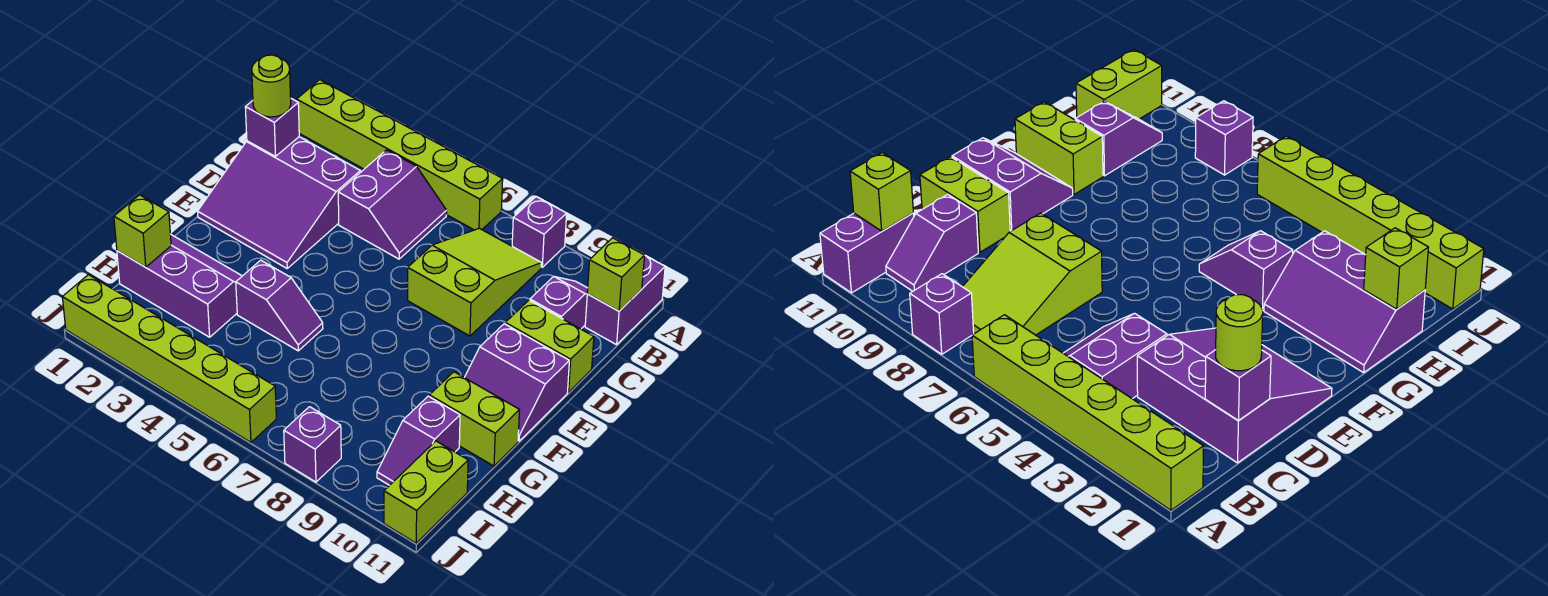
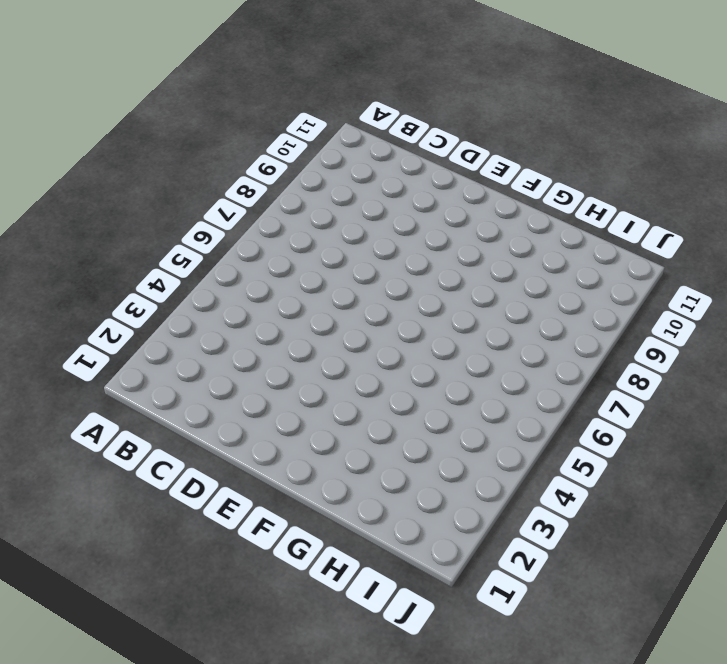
none -> lime 1x6 brick [297,80,503,230]
none -> purple 1x1 brick [512,197,567,267]
none -> purple 1x2 brick [585,256,665,345]

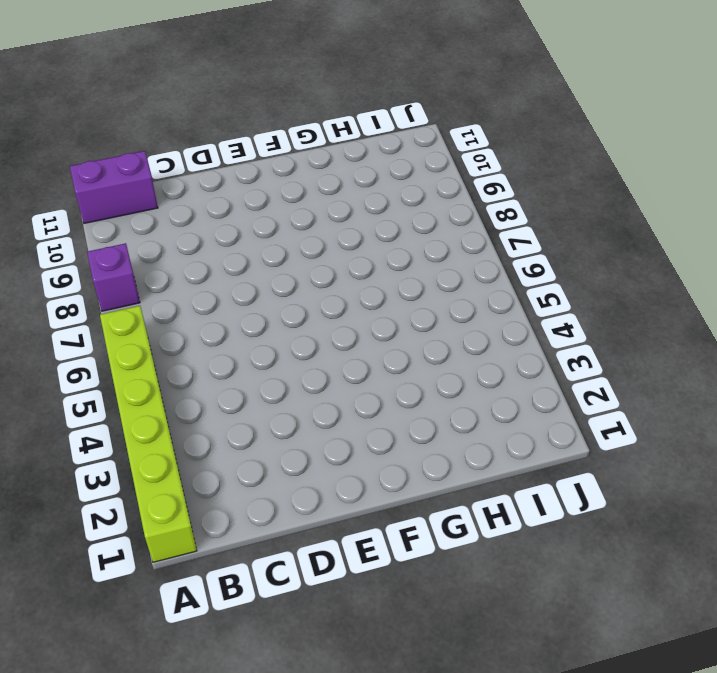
none -> purple 2x2 slope [338,150,447,259]
none -> lime 2x3 slope [408,228,541,336]
none -> purple 1x2 slope [530,277,588,329]

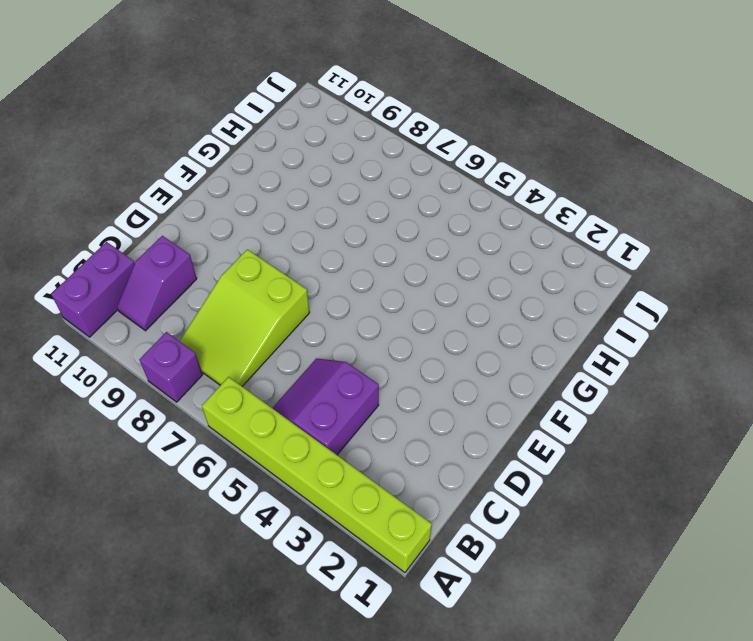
none -> purple 3x3 slope [198,137,360,268]
none -> lime 1x2 brick [505,300,594,392]
none -> purple 2x2 slope [464,324,569,441]

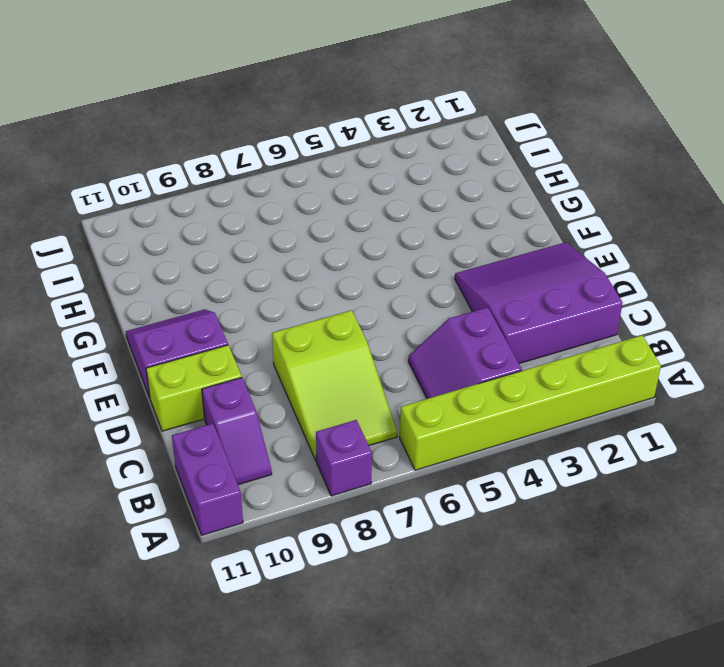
none -> purple 2x3 slope [117,234,242,337]
none -> purple 1x2 slope [236,260,323,351]
none -> lime 1x2 brick [429,372,519,466]

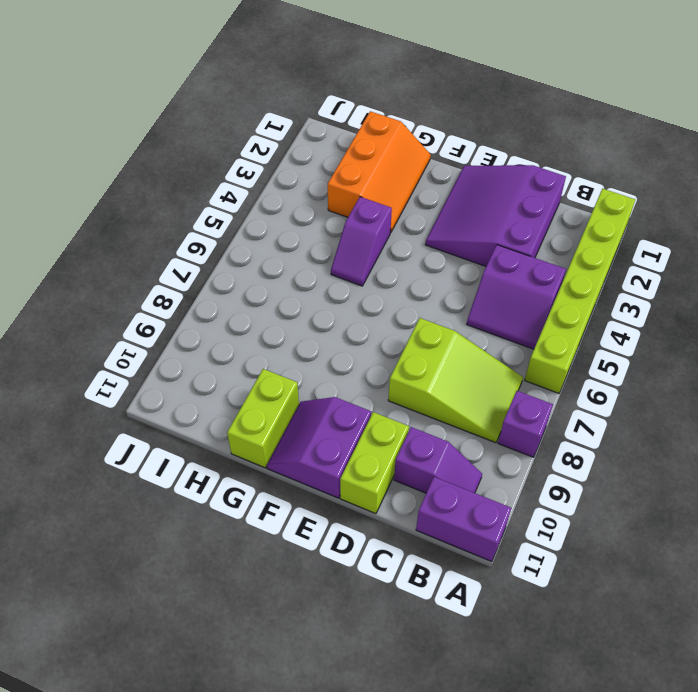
orange 2x3 slope [328,111,431,233] -> purple 2x3 slope [117,234,242,337]
none -> purple 1x2 slope [377,396,460,485]
none -> lime 1x2 brick [384,441,468,543]
none -> lime 1x6 brick [62,275,276,442]

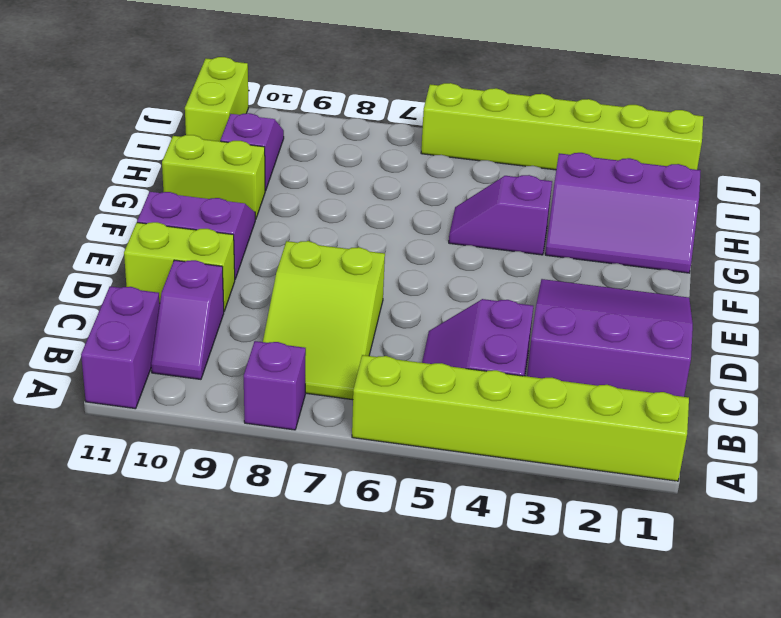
none -> purple 1x1 brick [284,407,341,482]
none -> lime 1x1 brick [587,238,645,311]
none -> purple 1x1 brick [245,99,299,156]

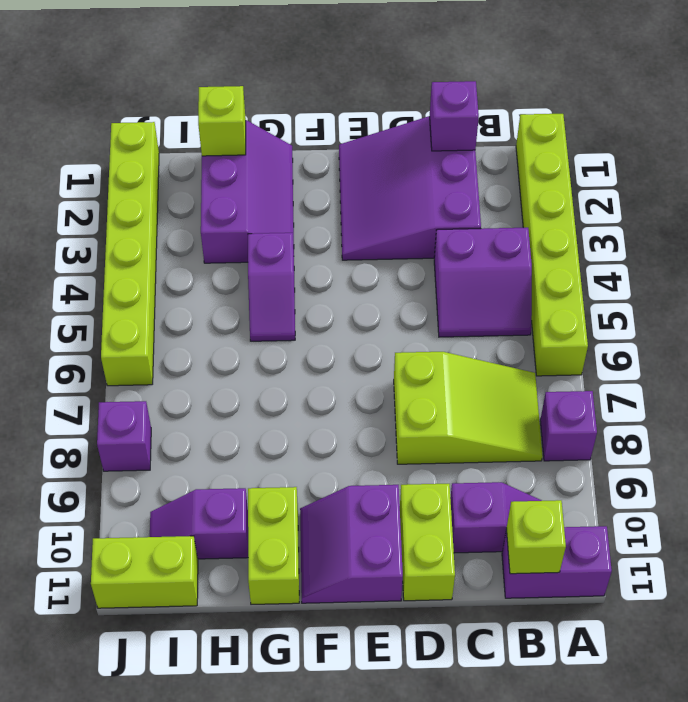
none -> lime 1x1 round brick [252,55,291,117]

